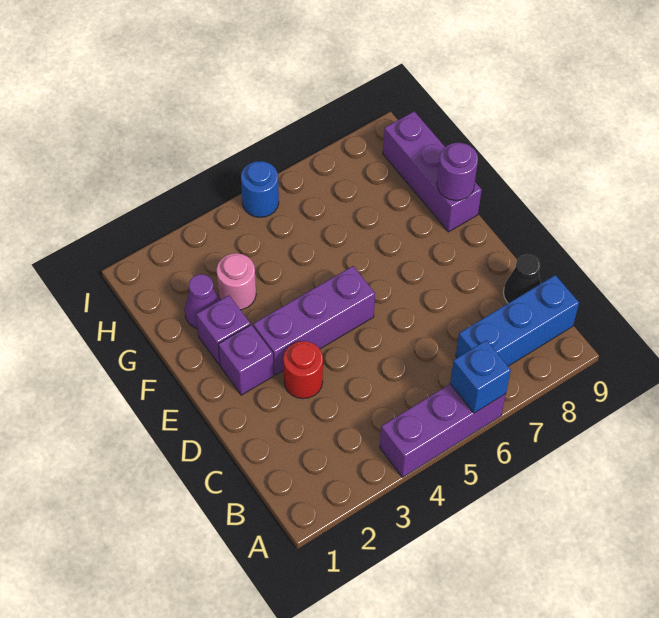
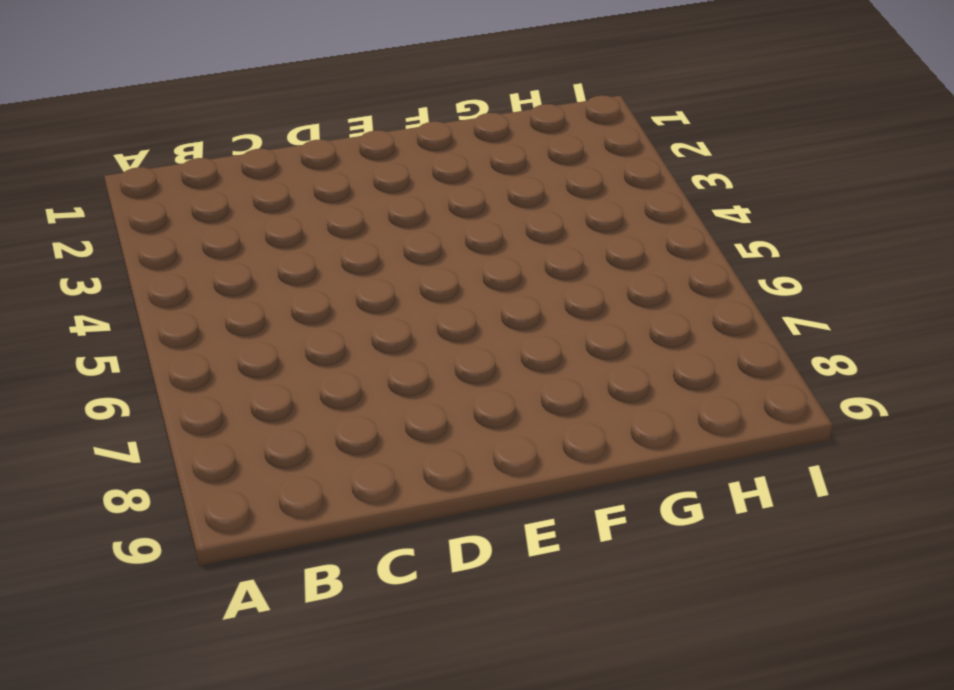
none -> purple 1x3 brick [380,384,506,477]
none -> blue 1x3 brick [456,275,579,366]
none -> black 1x1 cone [503,254,541,303]

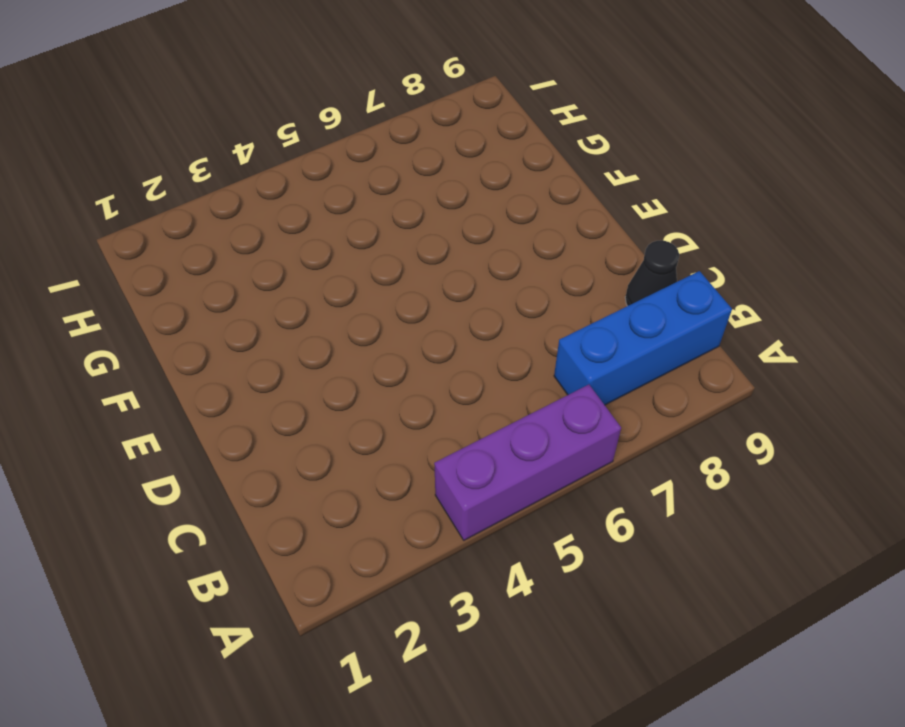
none -> red 1x1 round brick [283,341,323,399]
none -> purple 1x1 brick [218,325,274,395]
none -> purple 1x3 brick [253,266,375,375]

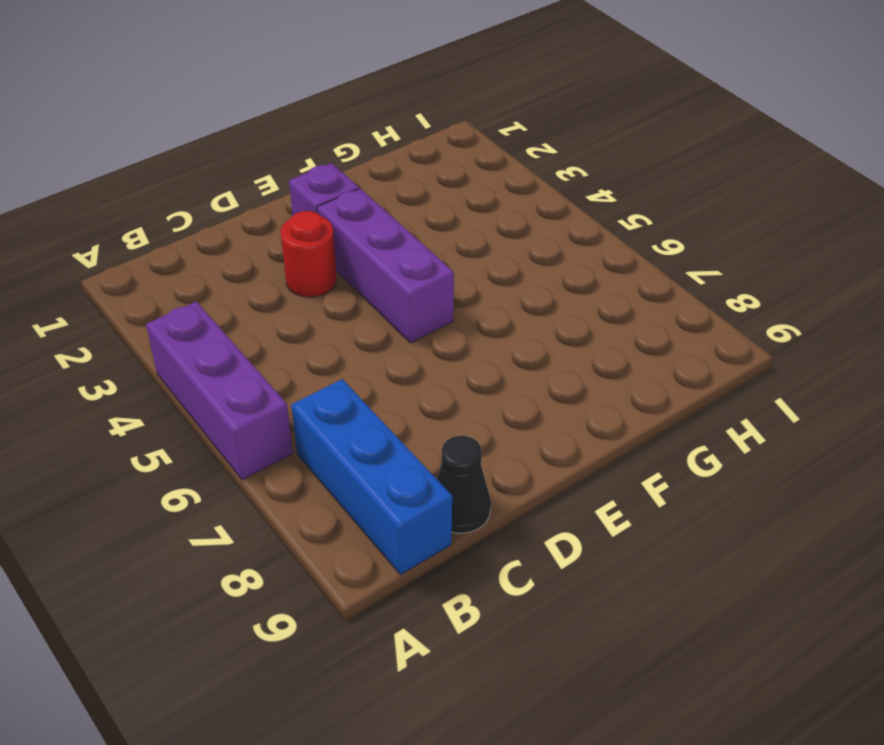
none -> purple 1x1 brick [196,295,250,365]
none -> purple 1x3 brick [383,111,482,232]
none -> purple 1x1 cone [184,274,220,329]

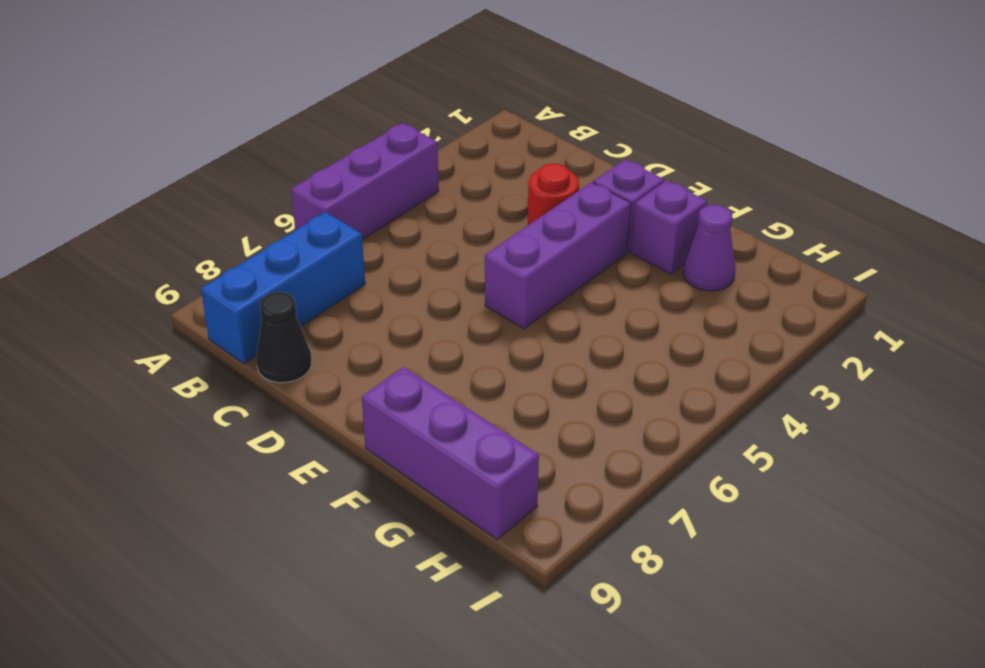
none -> pink 1x1 round brick [216,253,256,310]
none -> blue 1x1 round brick [241,161,279,217]
none -> blue 1x1 brick [450,340,511,413]

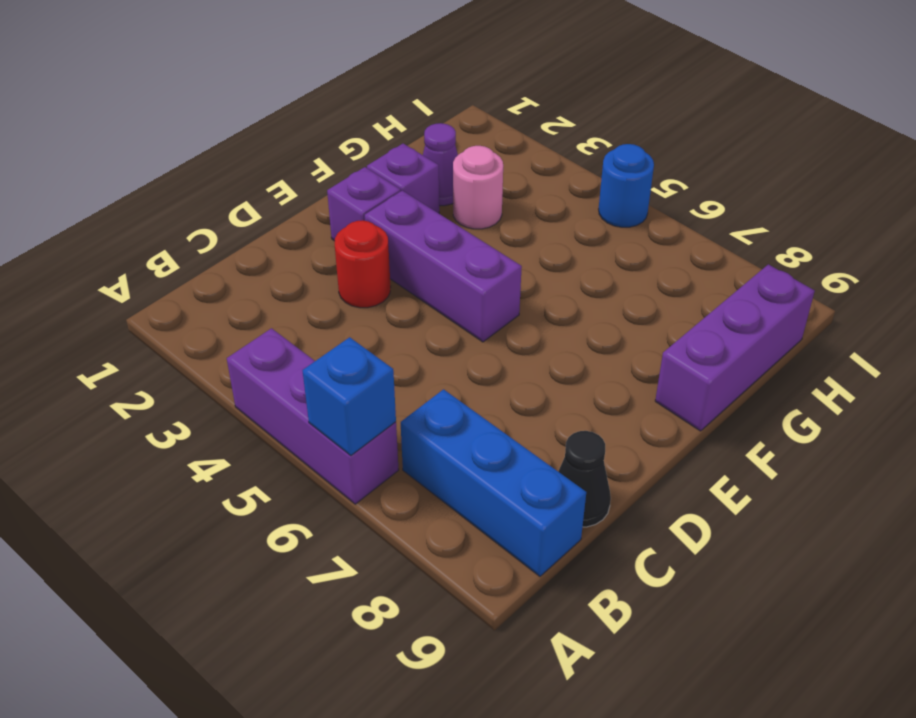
none -> purple 1x1 round brick [437,143,478,201]

